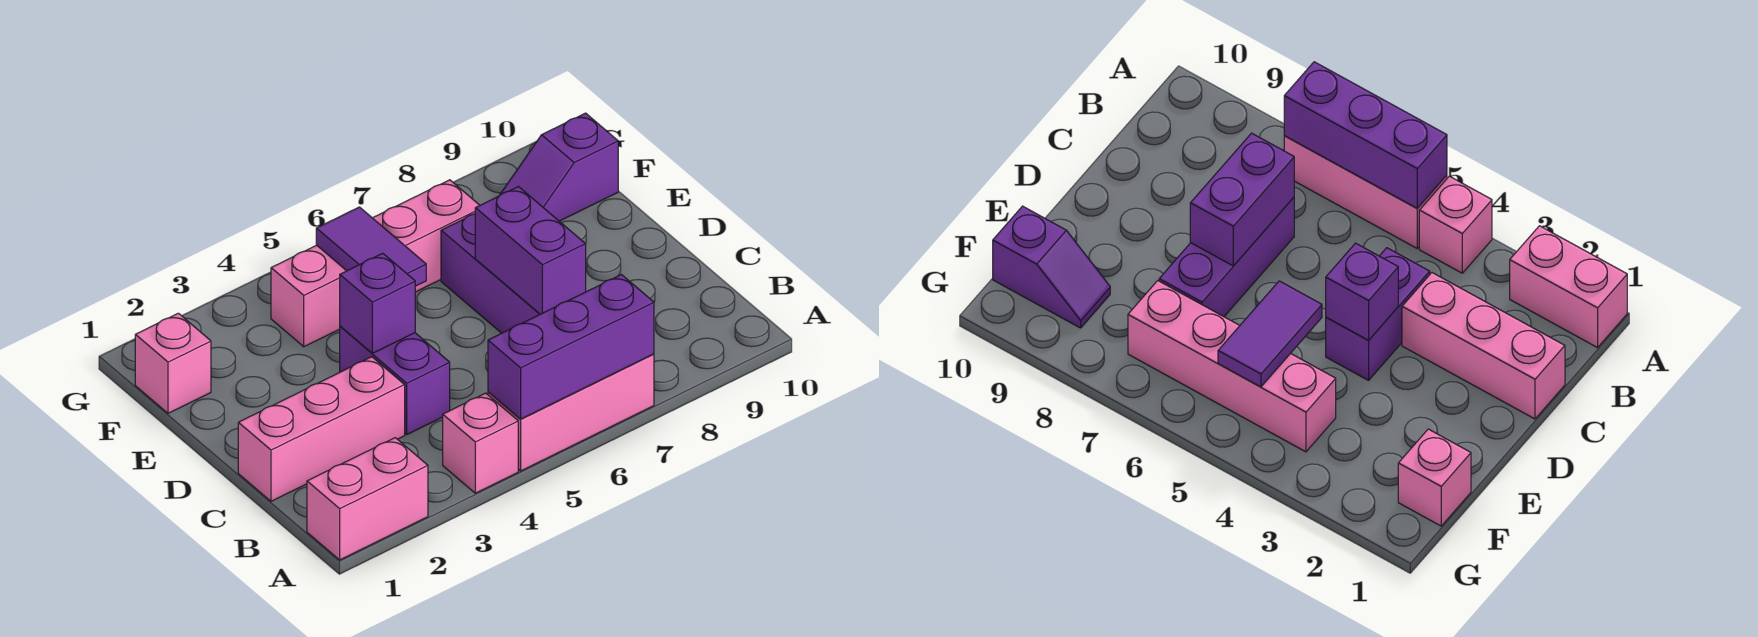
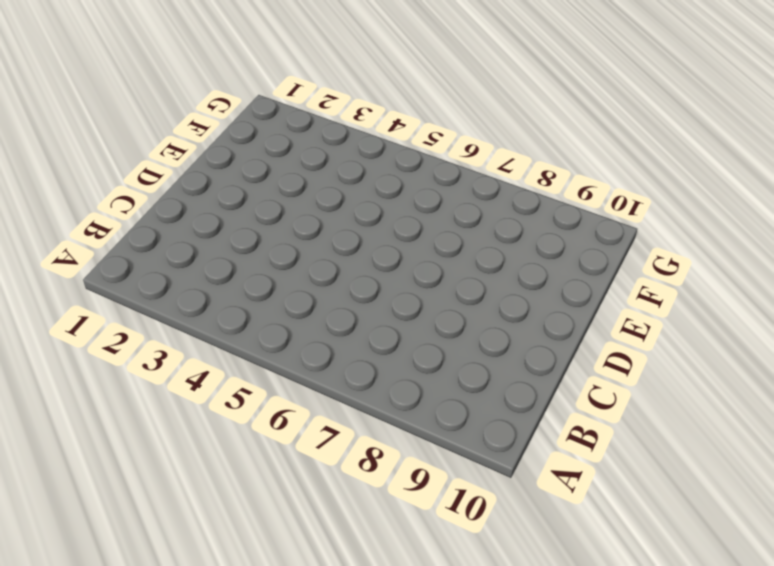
none -> pink 1x2 brick [307,438,428,560]
none -> pink 1x1 brick [443,393,518,493]
none -> pink 1x3 brick [488,354,654,471]

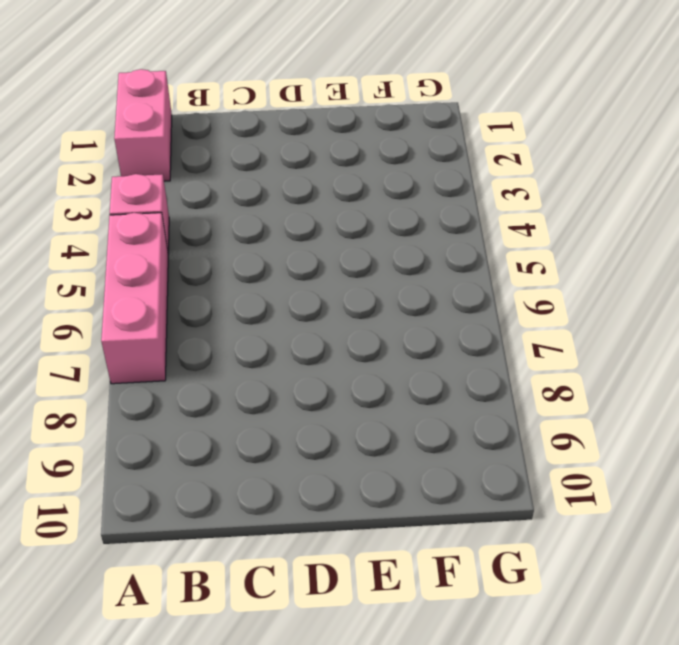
none -> pink 1x3 brick [238,357,405,501]
none -> purple 1x2 brick [340,326,450,434]
none -> purple 1x3 brick [441,214,540,333]

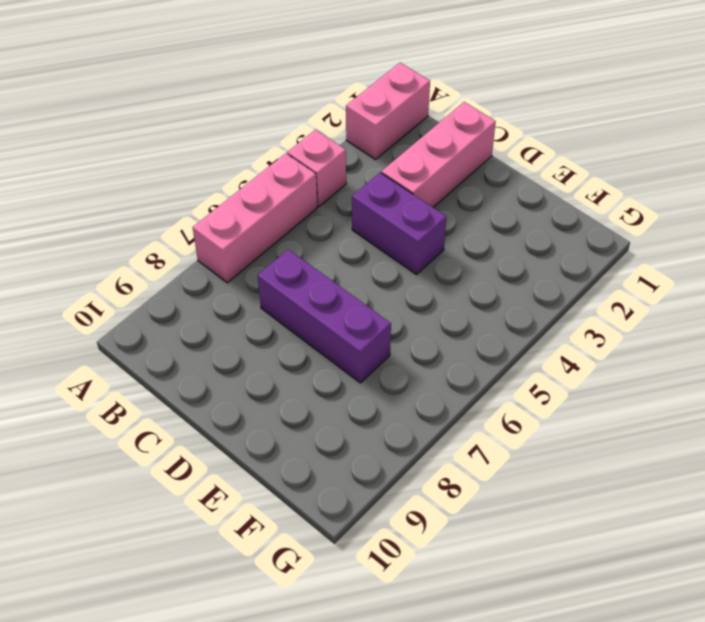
none -> pink 1x1 brick [135,313,211,413]
none -> pink 1x4 brick [271,180,480,347]
none -> purple 1x2 slope [500,113,618,221]

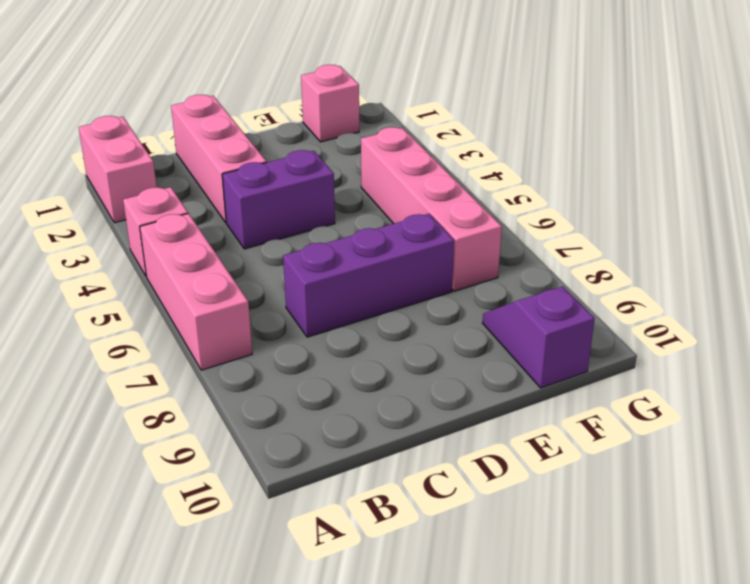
none -> purple 1x3 brick [488,275,654,419]
none -> purple 1x2 brick [475,187,586,314]
none -> purple 1x1 brick [340,253,415,353]

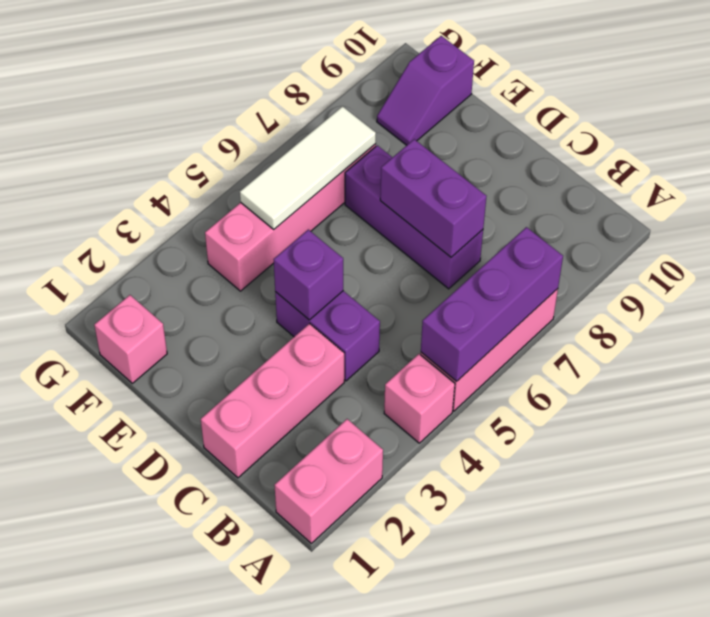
white 1x3 tile [240,106,376,229] -> purple 1x2 tile [316,207,426,286]

